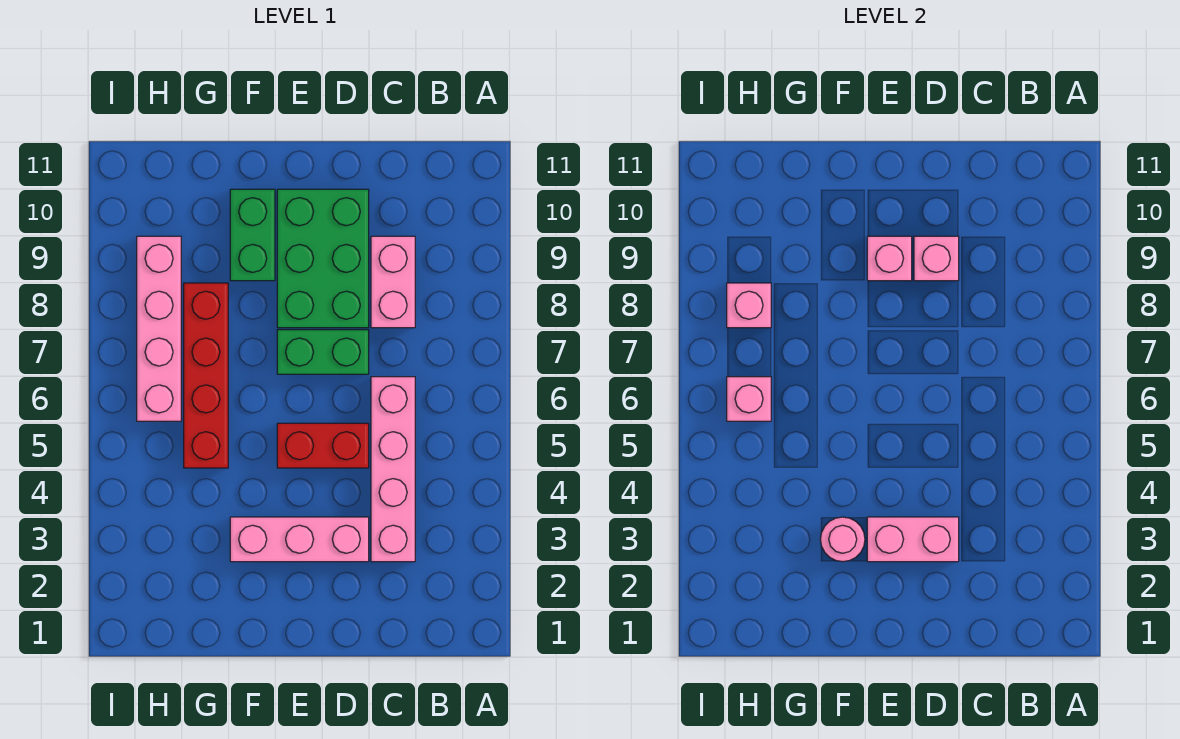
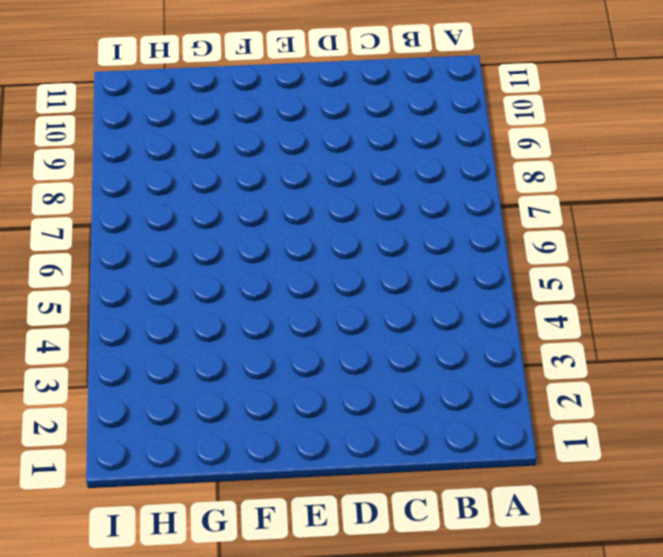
none -> pink 1x4 brick [371,377,415,562]
none -> pink 1x2 brick [371,236,415,328]
none -> pink 1x3 brick [230,517,369,562]

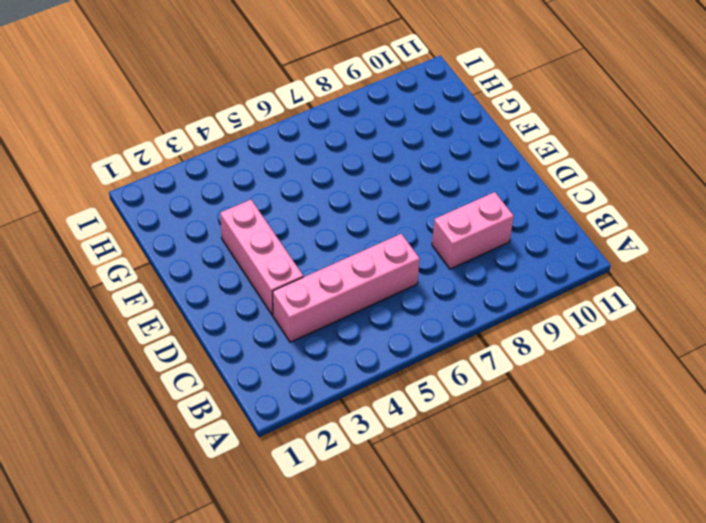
none -> red 1x2 brick [277,423,369,468]
none -> green 1x2 brick [277,330,369,374]
none -> green 2x3 brick [277,189,369,328]

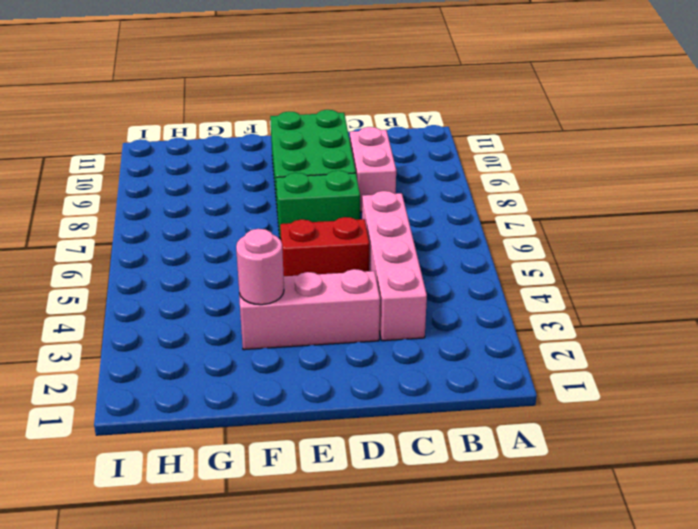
none -> green 1x2 brick [230,189,275,281]
none -> red 1x4 brick [184,283,228,468]
none -> pink 1x4 brick [137,236,181,421]

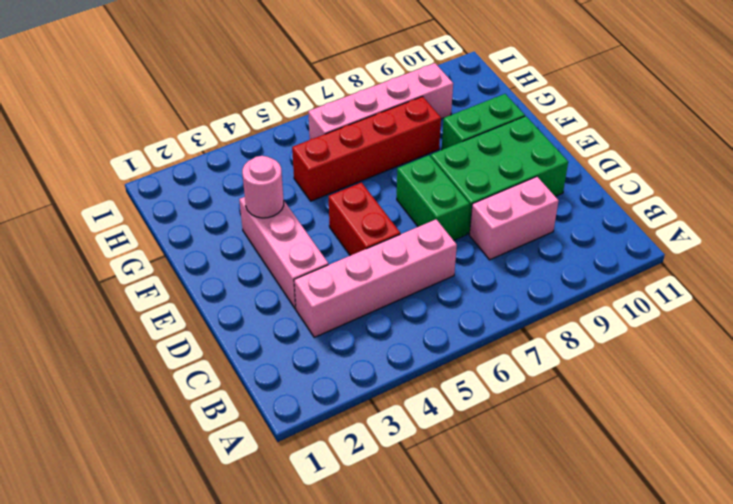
none -> pink 1x2 brick [867,517,959,562]
none -> pink 1x1 brick [914,236,959,281]
none -> pink 1x1 brick [867,236,912,281]

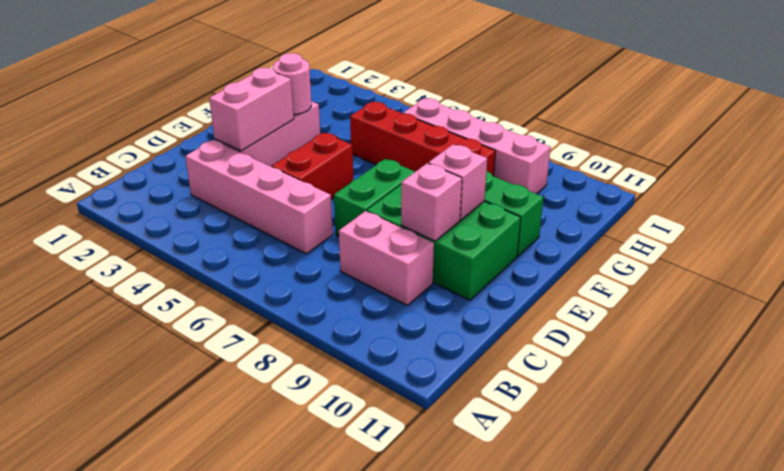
none -> pink 1x1 brick [727,377,771,421]
none -> pink 1x1 brick [727,283,771,328]

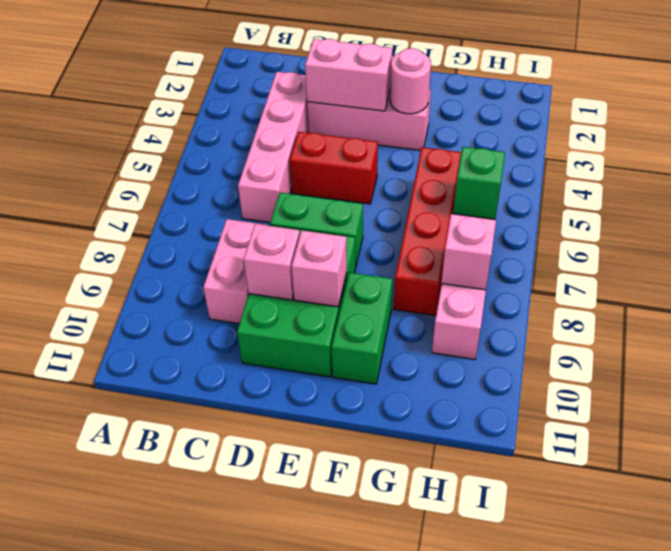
green 1x1 brick [453,147,505,219] -> pink 1x1 brick [727,377,771,421]

